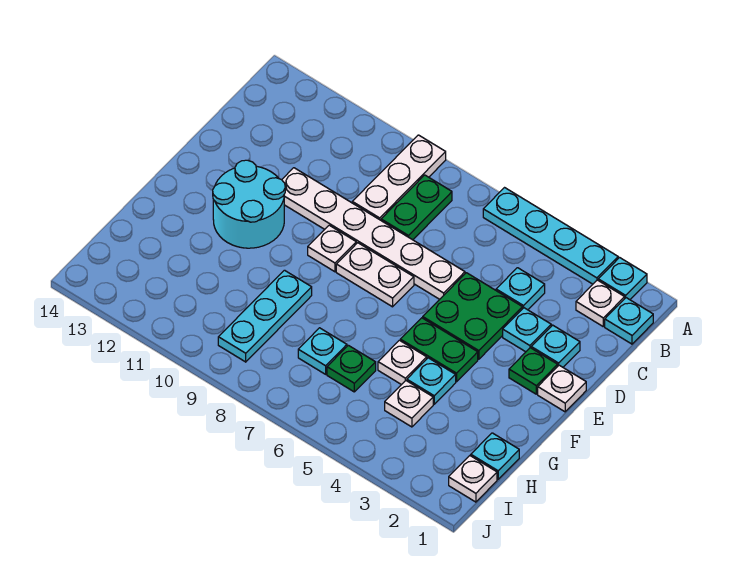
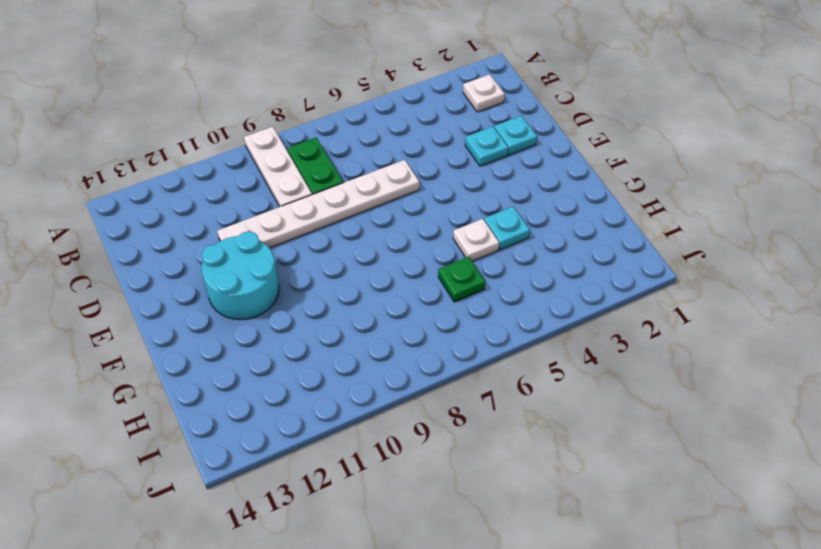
none -> cyan 1x1 plate [598,258,647,300]
none -> cyan 1x4 plate [483,188,618,284]
none -> cyan 1x1 plate [605,298,653,344]

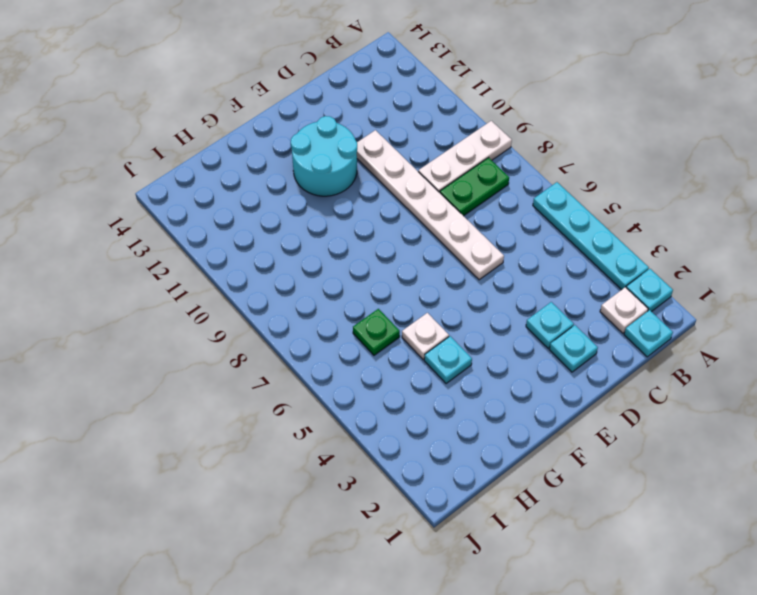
none -> cyan 1x1 plate [496,268,545,310]
none -> green 2x2 plate [423,273,522,359]
none -> white 1x1 plate [538,365,586,412]

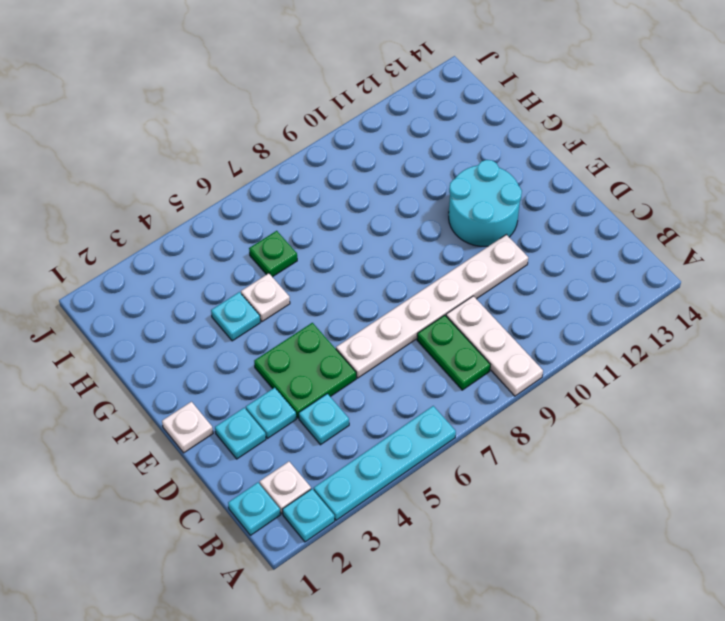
none -> green 1x1 plate [509,348,558,394]
none -> white 1x2 plate [336,243,414,307]
none -> white 1x1 plate [308,225,356,272]

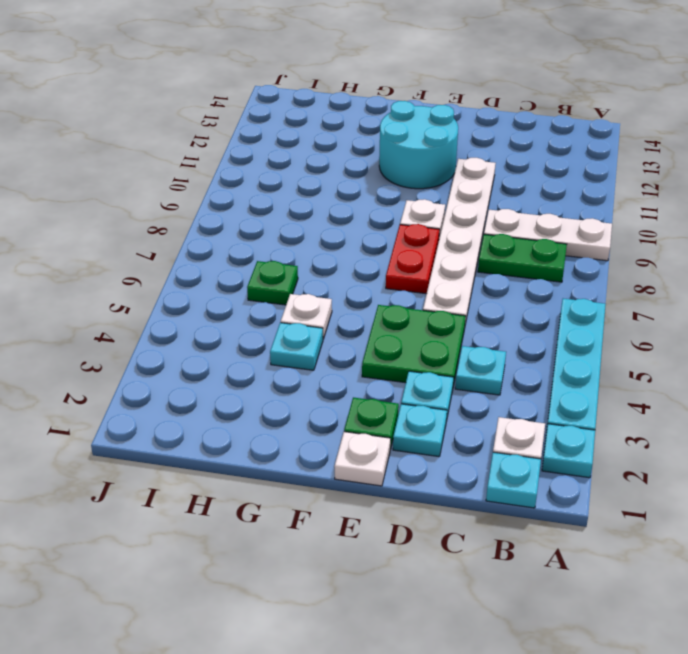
red 1x2 plate [386,224,439,294] -> white 1x2 plate [336,243,414,307]
none -> green 1x2 plate [400,318,478,382]
none -> cyan 1x3 plate [218,270,312,362]
none -> cyan 1x1 plate [471,433,519,479]

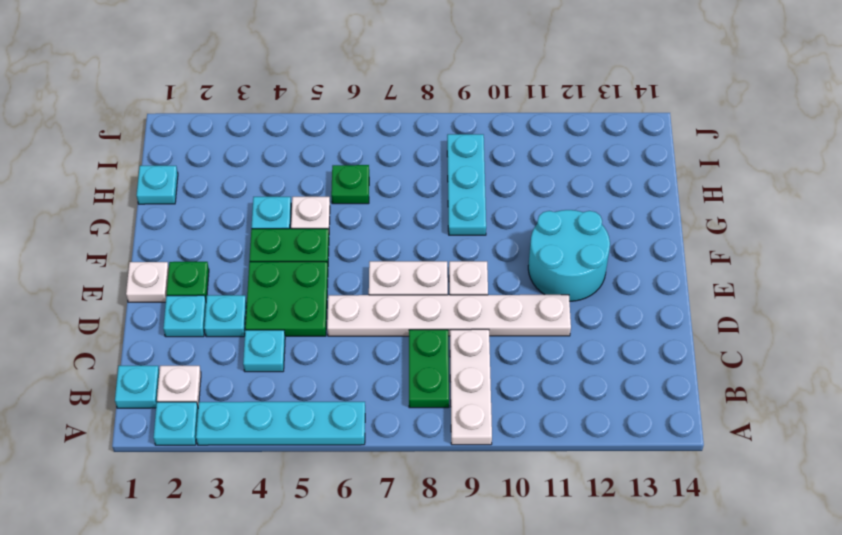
none -> white 1x1 plate [385,381,433,427]
none -> cyan 1x1 plate [298,328,347,374]
none -> white 1x1 plate [449,456,497,502]

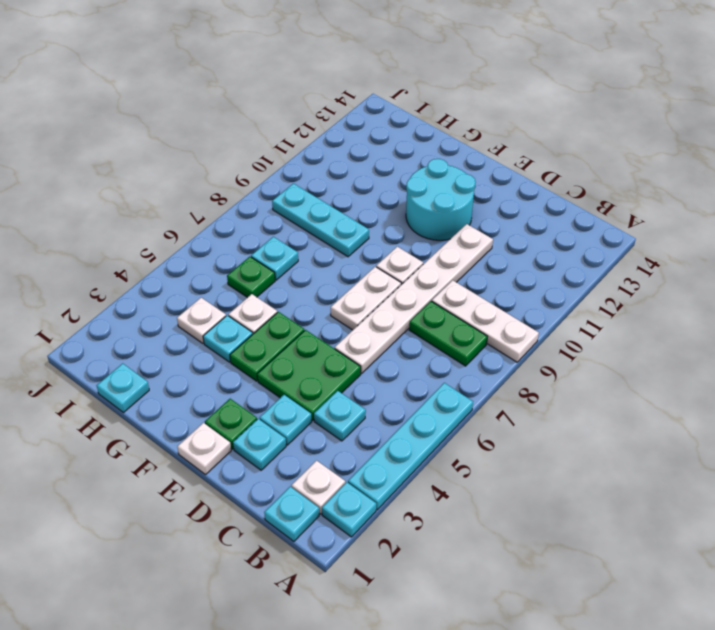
none -> white 1x1 plate [449,456,497,502]

